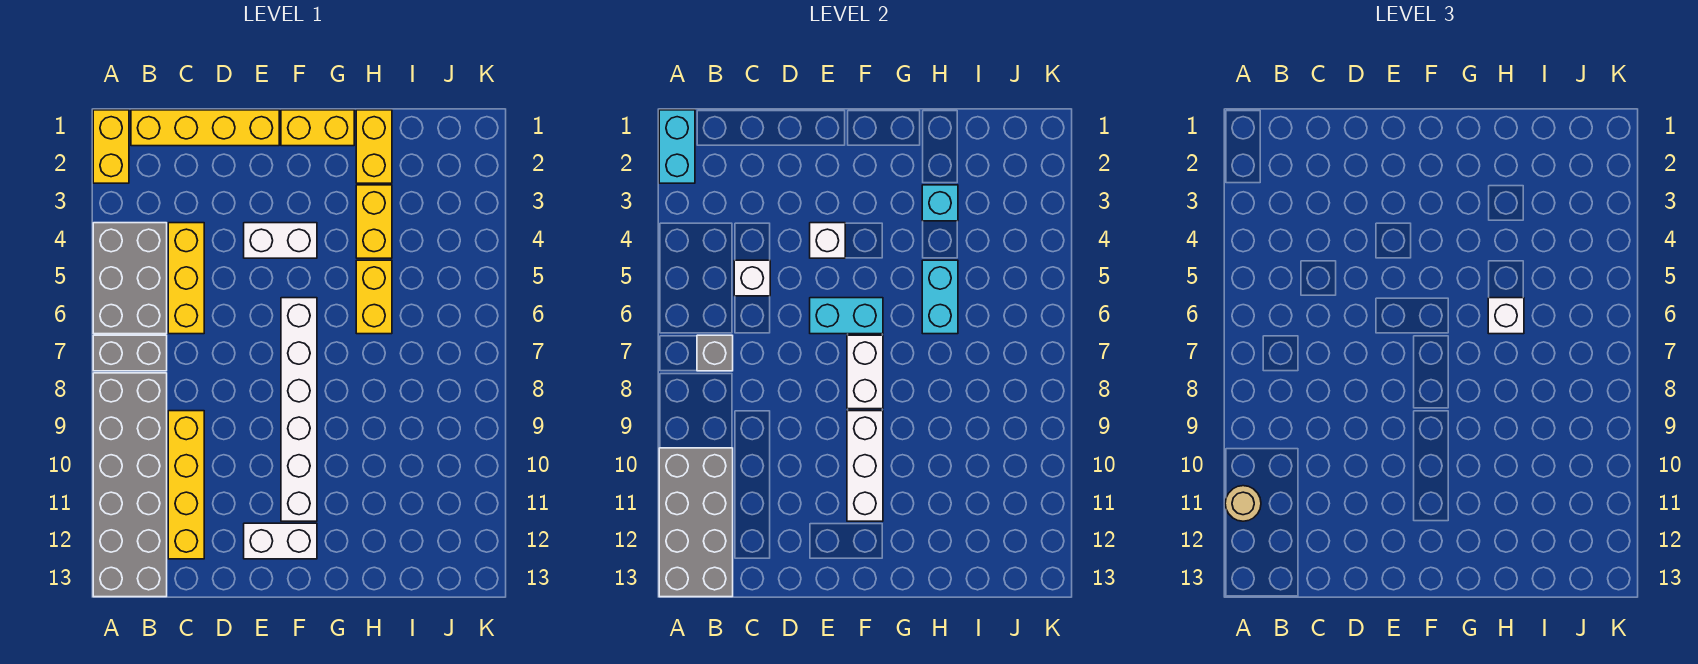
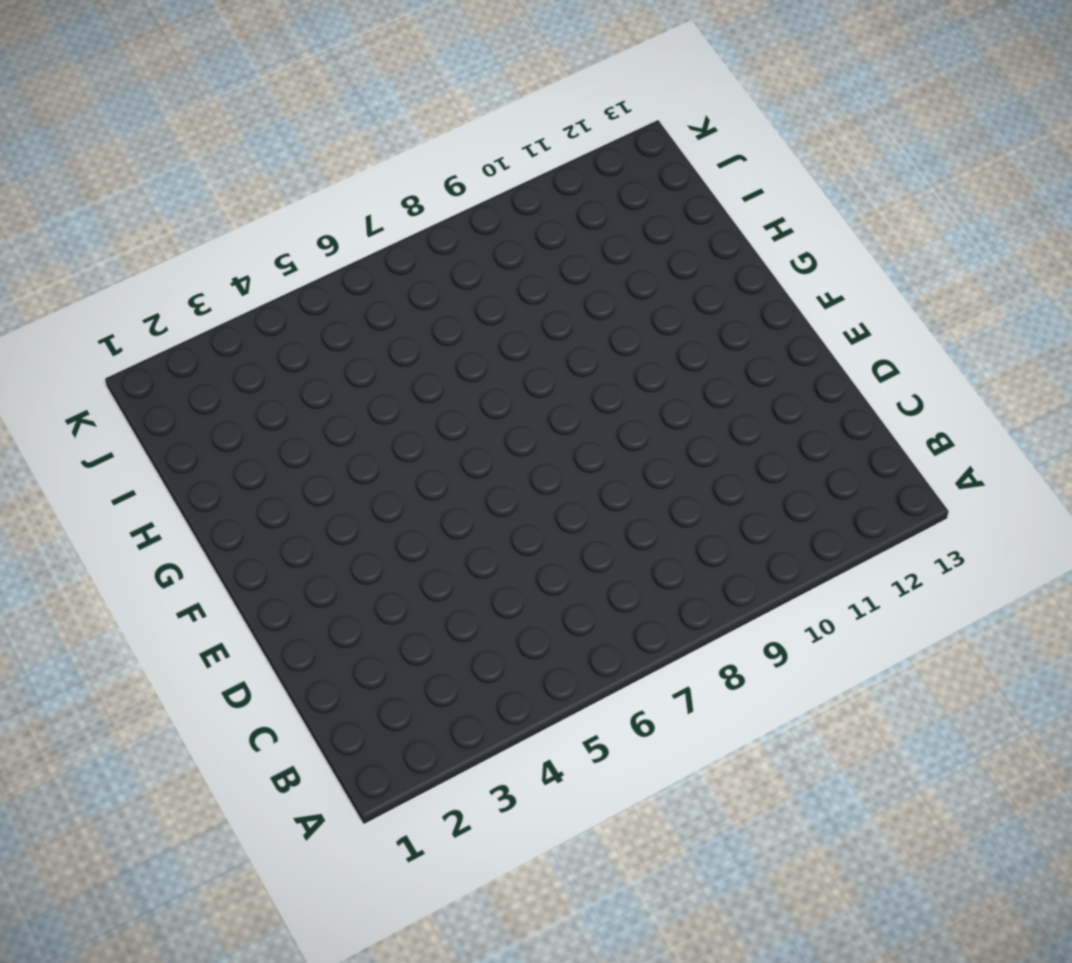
none -> yellow 1x2 brick [93,110,129,183]
none -> grey 2x3 brick [93,223,167,334]
none -> grey 1x2 brick [93,335,167,371]

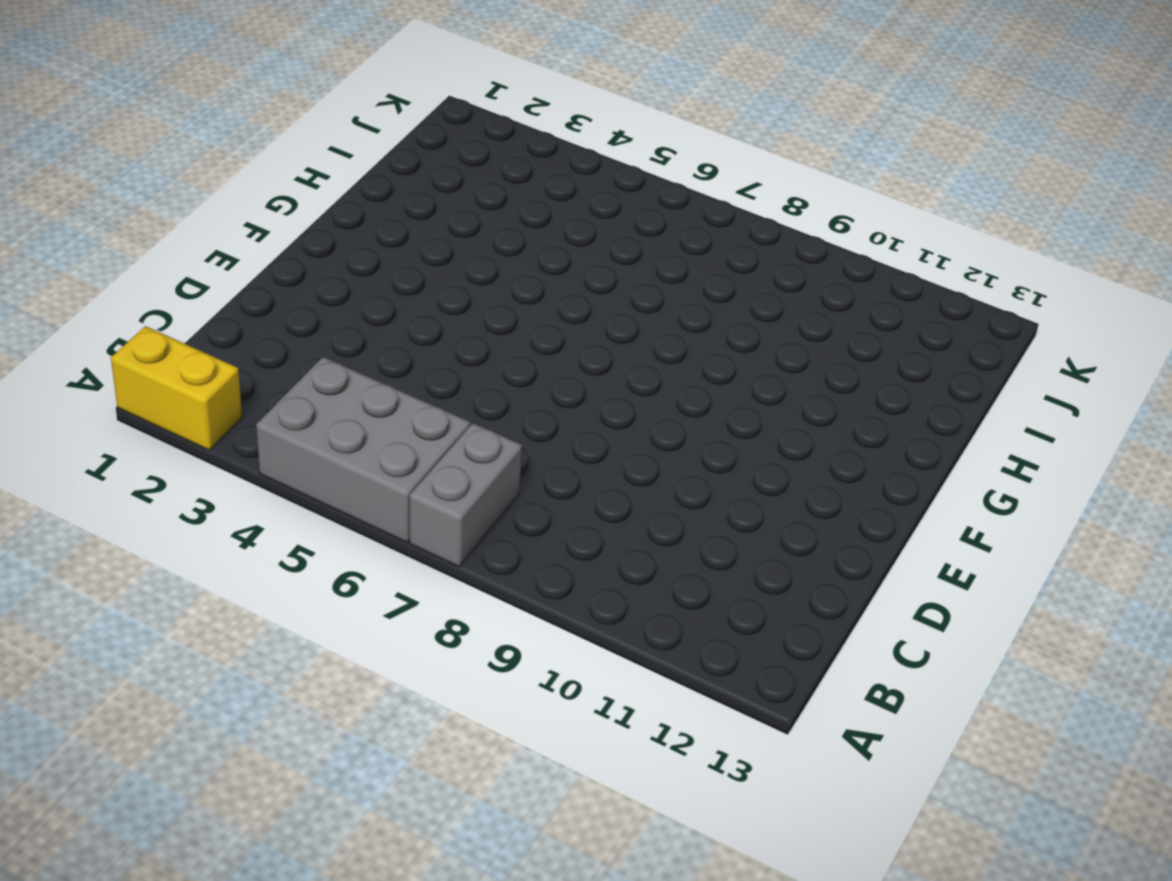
none -> grey 2x6 brick [93,373,167,597]
none -> yellow 1x4 brick [131,110,279,146]
none -> yellow 1x3 brick [168,223,204,334]

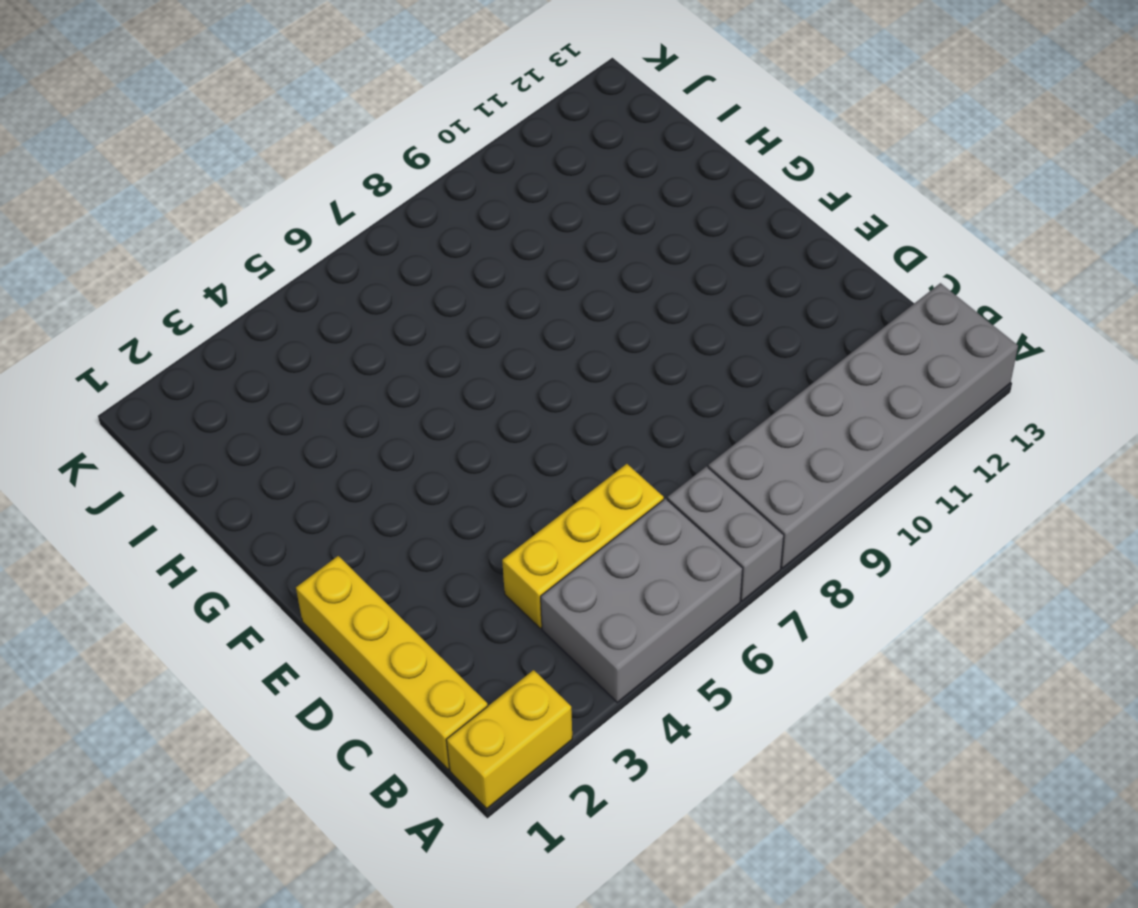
none -> yellow 1x4 brick [168,411,204,559]
none -> white 1x2 brick [244,223,317,258]
none -> white 1x2 brick [244,523,317,559]

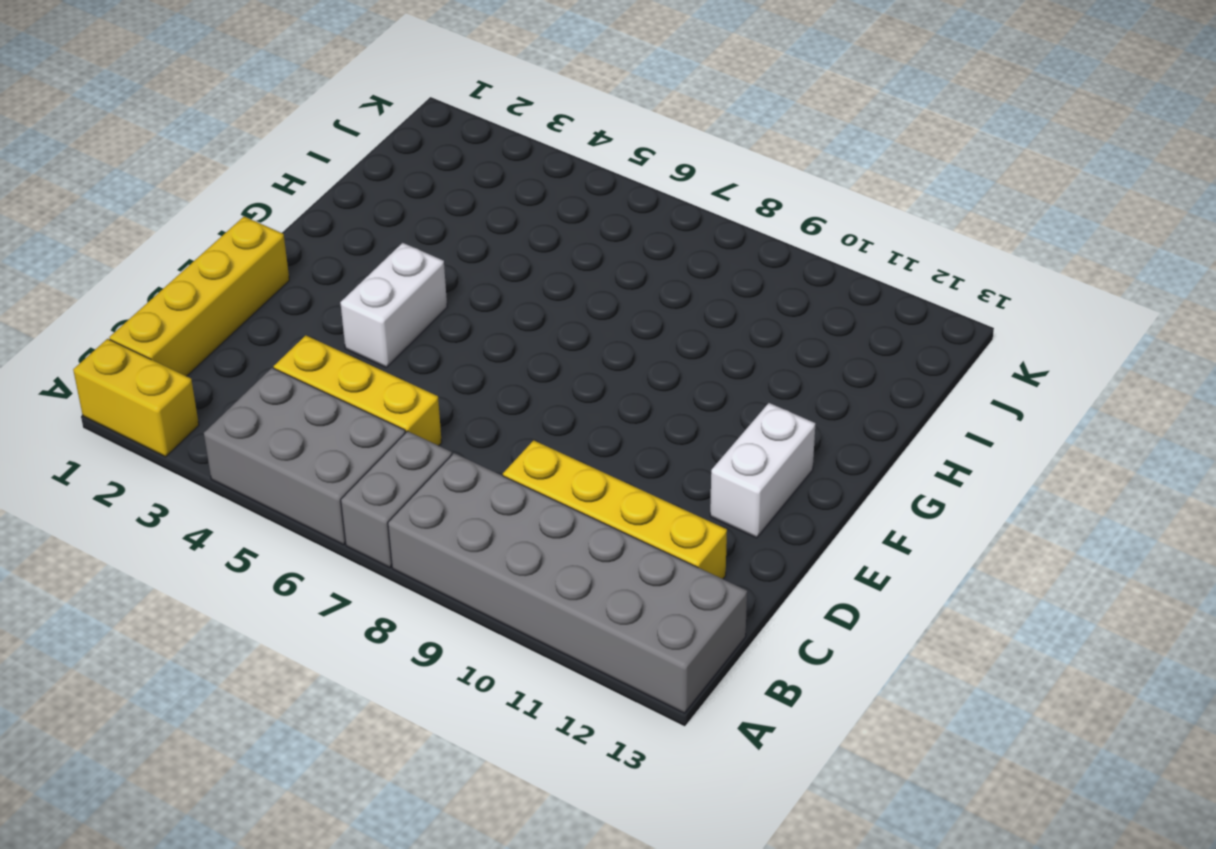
none -> yellow 1x2 brick [281,110,354,146]
none -> white 1x6 brick [281,298,317,521]
none -> yellow 1x2 brick [356,110,392,183]

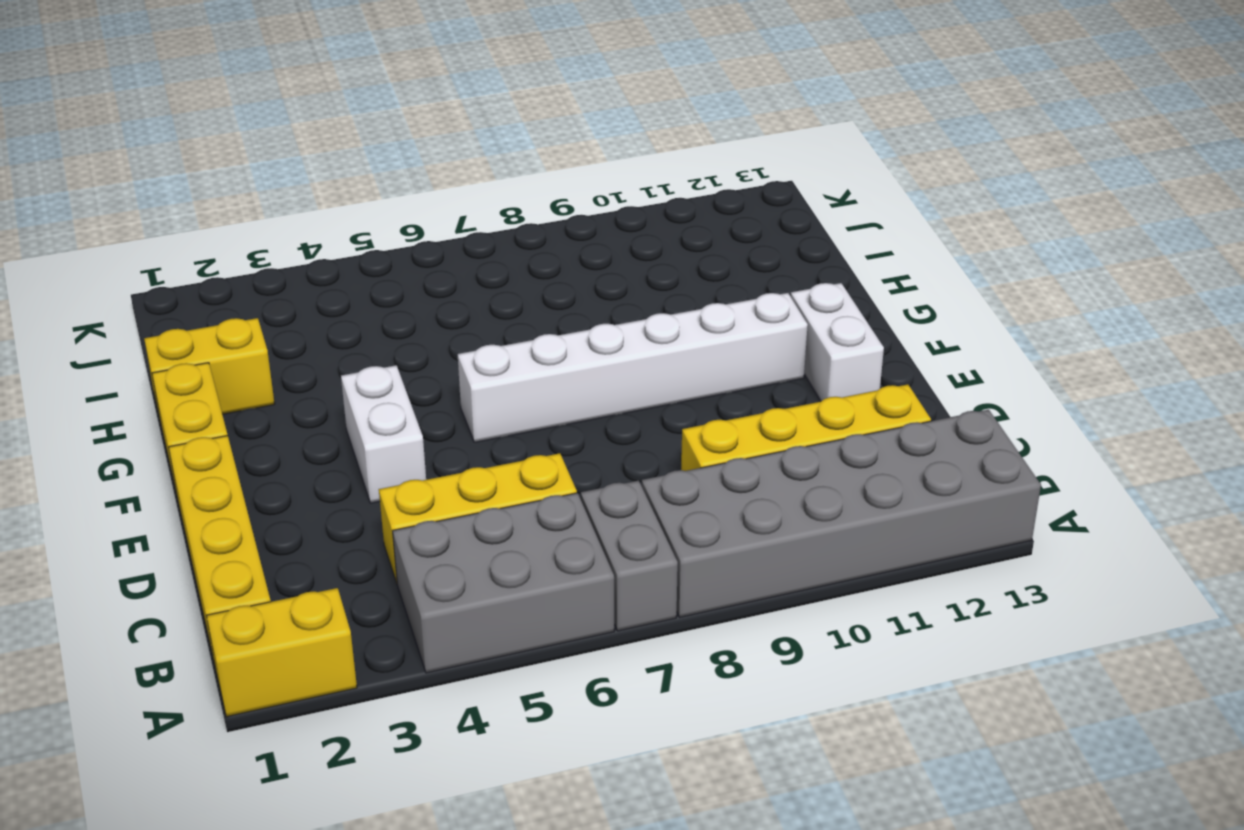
none -> yellow 1x2 brick [356,185,392,258]
none -> yellow 1x2 brick [356,260,392,334]
none -> cyan 1x2 brick [659,110,695,183]

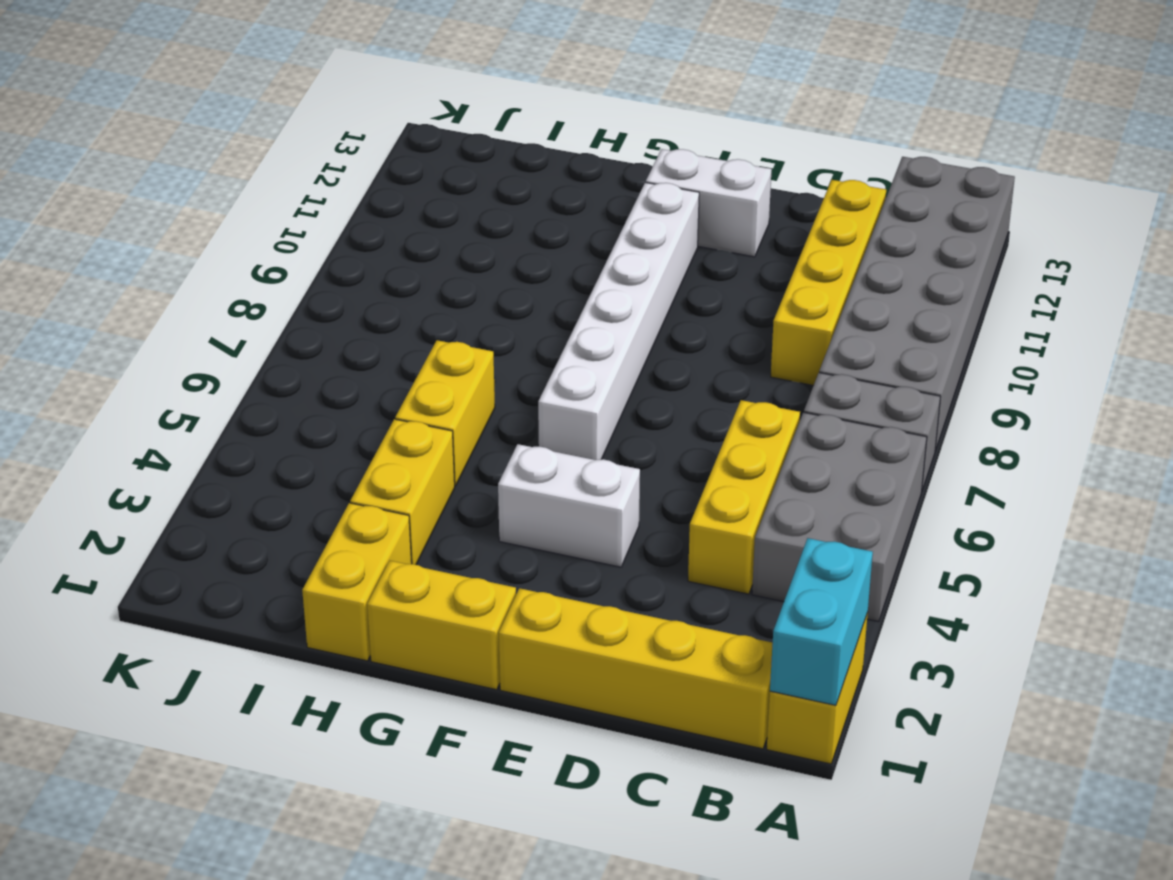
none -> grey 2x4 brick [659,448,733,597]
none -> grey 1x1 brick [697,335,733,371]
none -> white 1x1 brick [734,260,770,296]

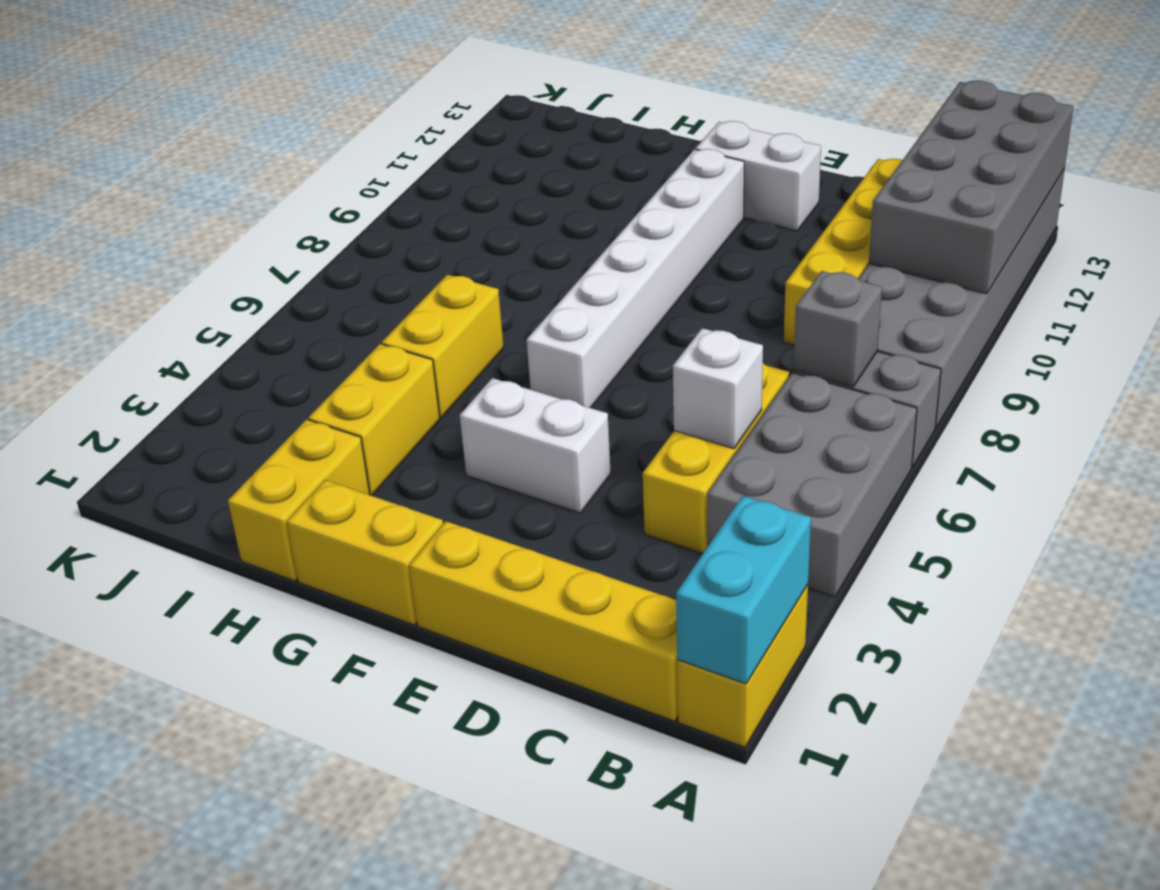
none -> white 1x1 brick [810,223,845,258]
none -> cyan 1x2 brick [810,298,883,334]
none -> white 1x2 brick [847,335,883,409]

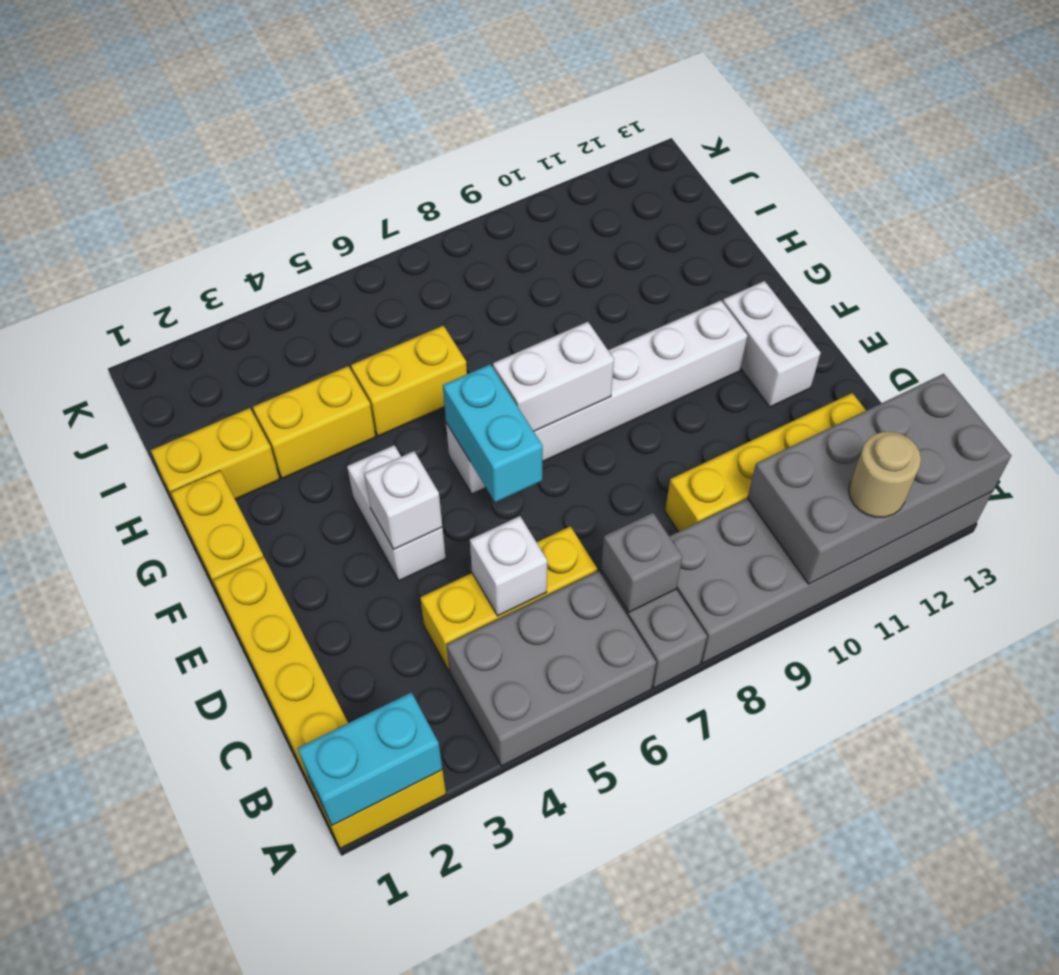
none -> white 1x3 brick [847,411,883,521]
none -> cyan 1x1 brick [922,185,958,221]
none -> cyan 1x2 brick [922,260,958,334]

